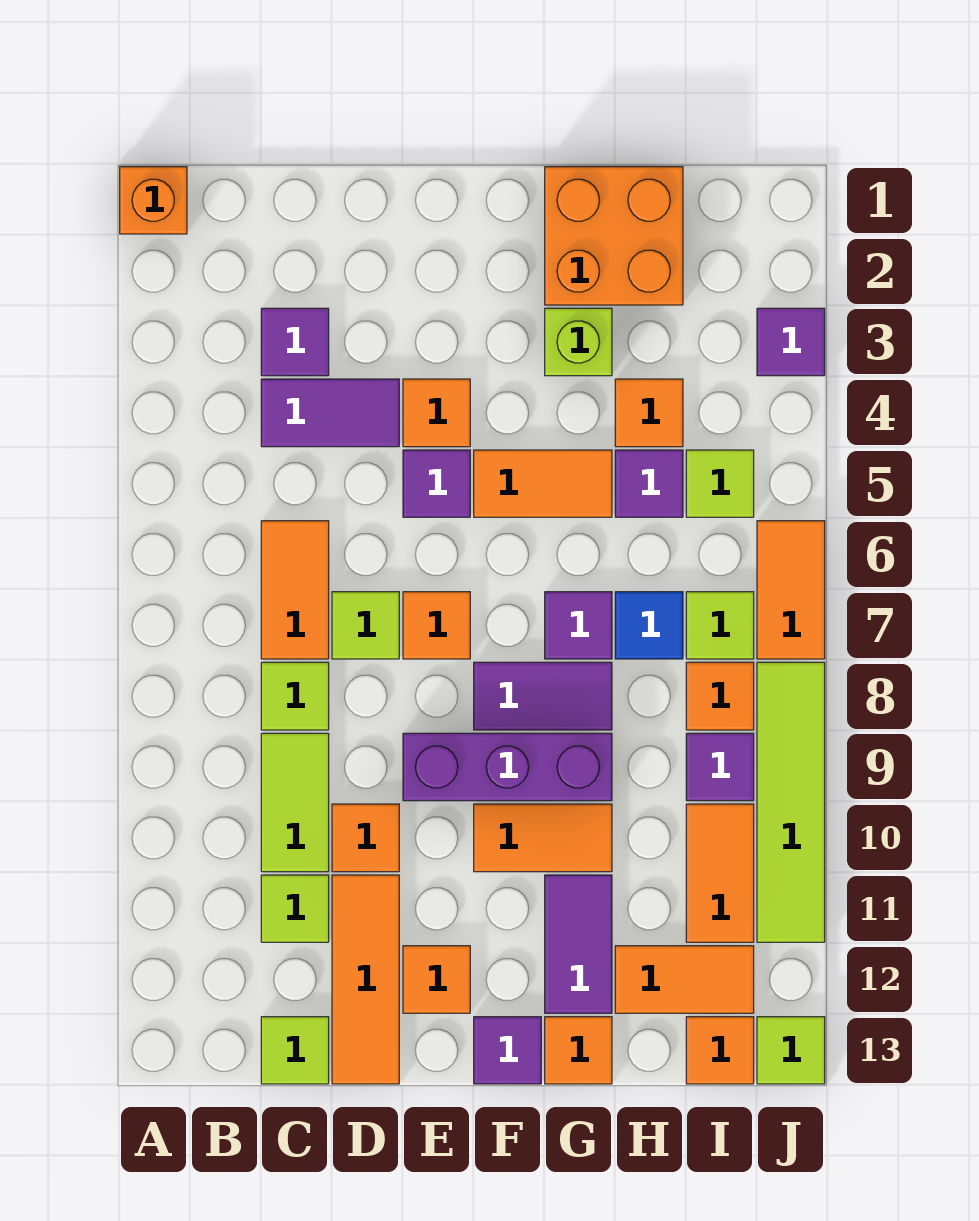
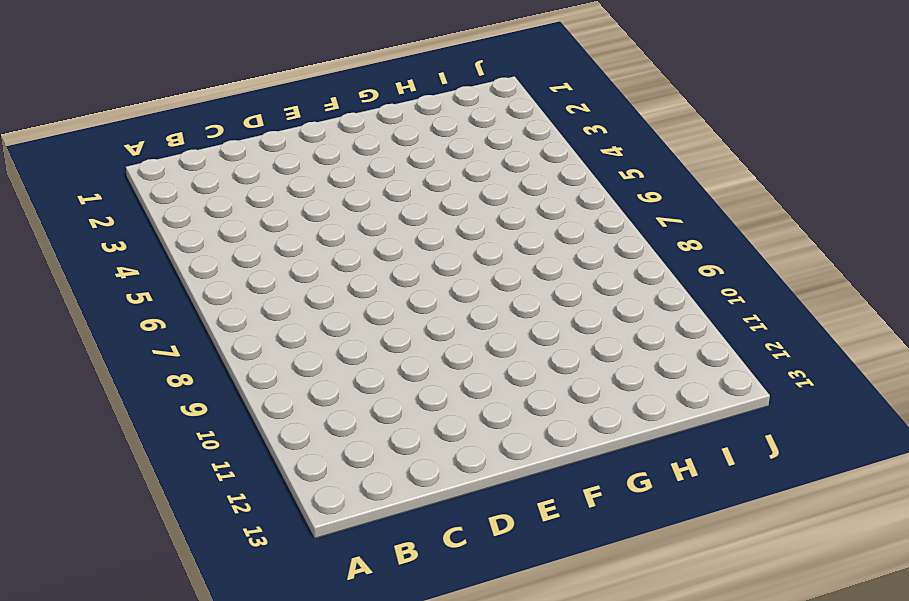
none -> orange 1x1 brick [120,167,187,234]
none -> purple 1x1 tile [261,308,329,376]
none -> purple 1x2 tile [261,379,399,447]
none -> orange 1x2 tile [261,521,329,659]

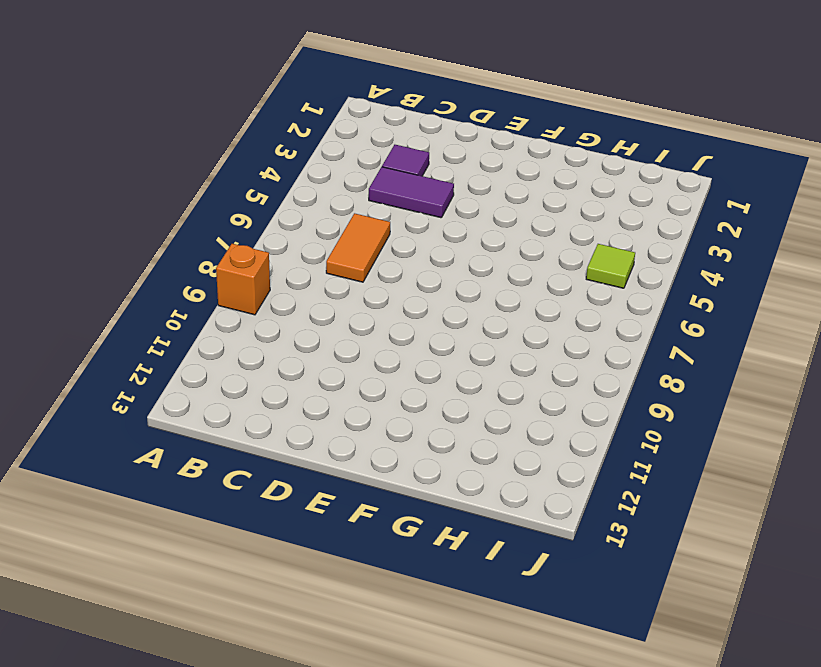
orange 1x1 brick [216,244,270,315] -> orange 1x1 brick moved to [120,167,187,234]
none -> lime 1x1 tile [261,662,329,730]
none -> lime 1x2 tile [261,733,329,872]
none -> lime 1x1 tile [261,875,329,942]
none -> lime 1x1 tile [261,1017,329,1084]

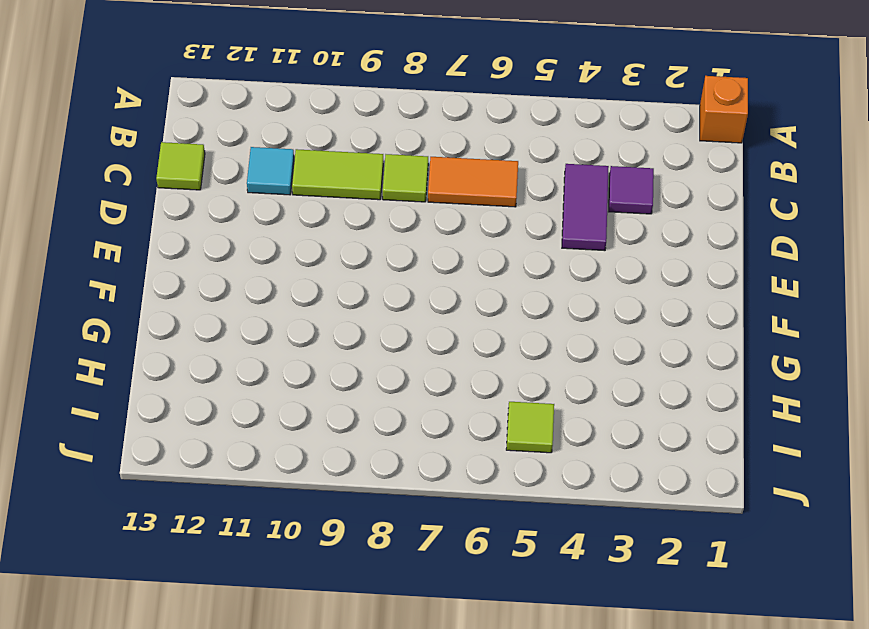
cyan 1x1 tile [247,147,294,195] -> lime 1x1 tile [261,875,329,942]
none -> lime 1x1 tile [332,592,399,659]
none -> orange 1x1 tile [332,804,399,872]
none -> orange 1x3 tile [332,875,399,1084]
none -> orange 1x1 tile [403,379,470,447]

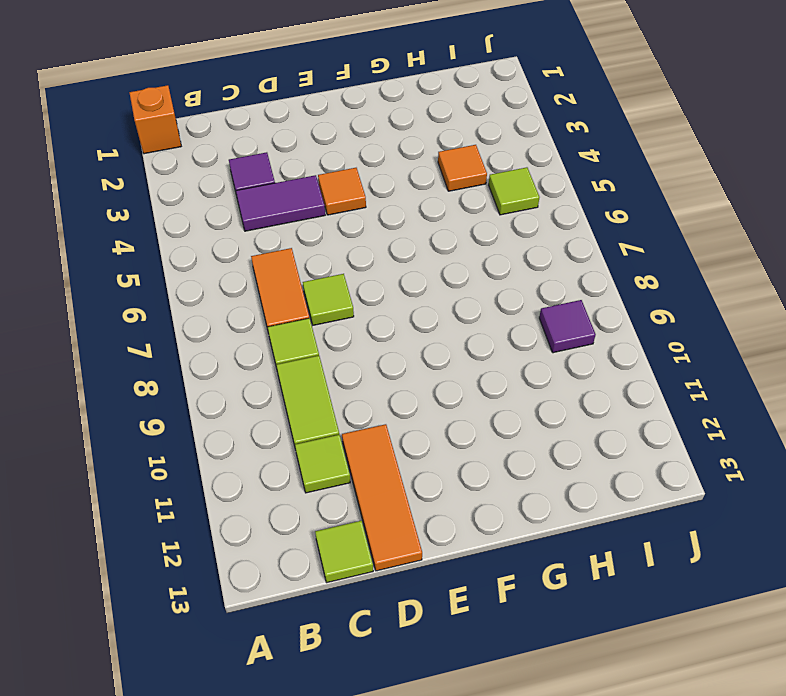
none -> orange 1x1 tile [332,804,399,872]
none -> purple 1x1 tile [403,450,470,517]
none -> orange 1x1 tile [403,592,470,659]
none -> purple 1x3 brick [403,733,612,801]

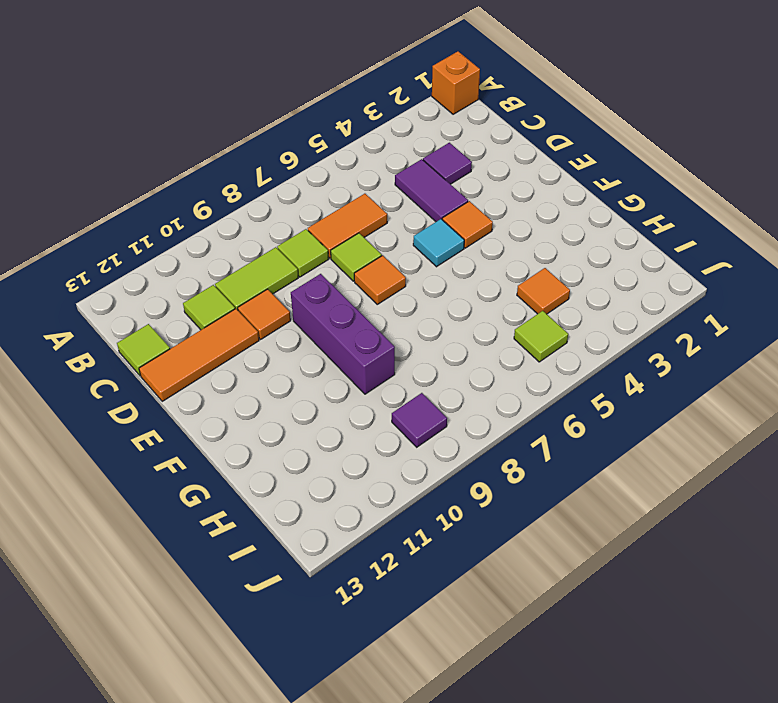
cyan 1x1 tile [413,219,464,267] -> purple 1x1 tile [403,450,470,517]
none -> orange 1x1 tile [403,946,470,1013]
none -> orange 1x2 tile [474,450,612,517]
none -> purple 1x2 tile [474,662,612,730]
none -> orange 1x2 tile [474,804,612,872]

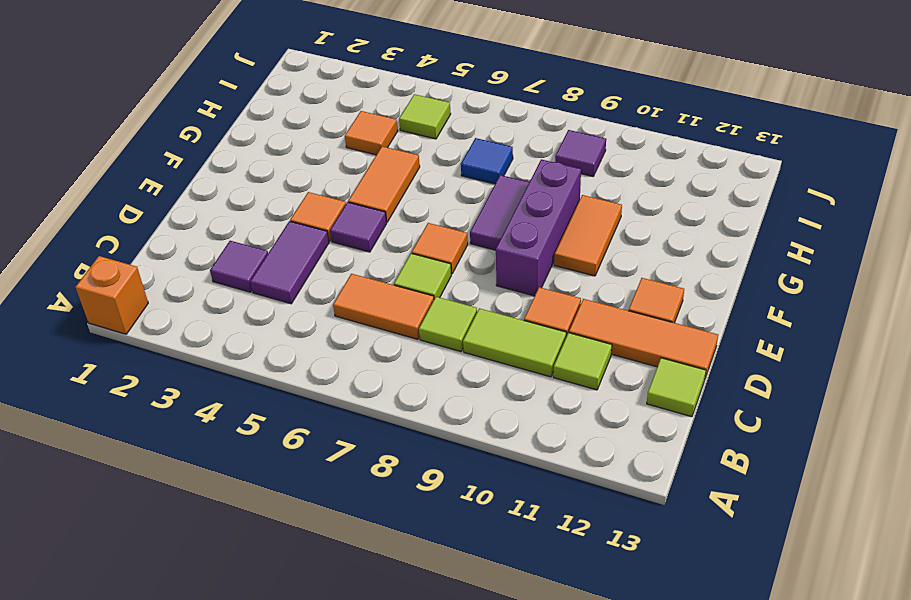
none -> purple 1x1 tile [474,1017,541,1084]
none -> orange 2x2 brick [545,167,683,305]
none -> lime 1x1 brick [545,308,612,376]
none -> purple 1x1 tile [545,592,612,659]

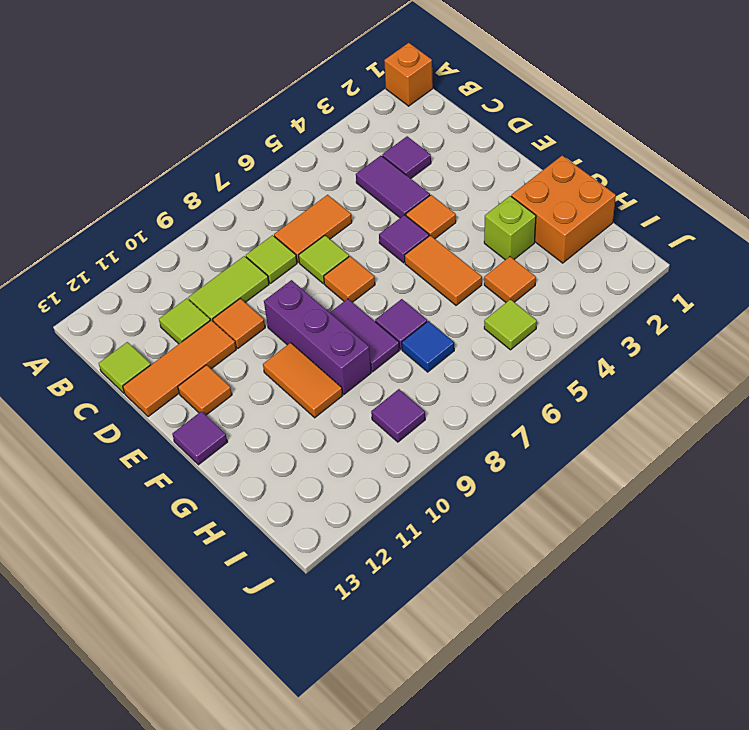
none -> purple 1x2 tile [545,875,612,1013]
none -> orange 1x1 tile [545,1017,612,1084]
none -> purple 1x1 tile [615,450,683,517]
none -> orange 1x2 tile [615,946,754,1013]

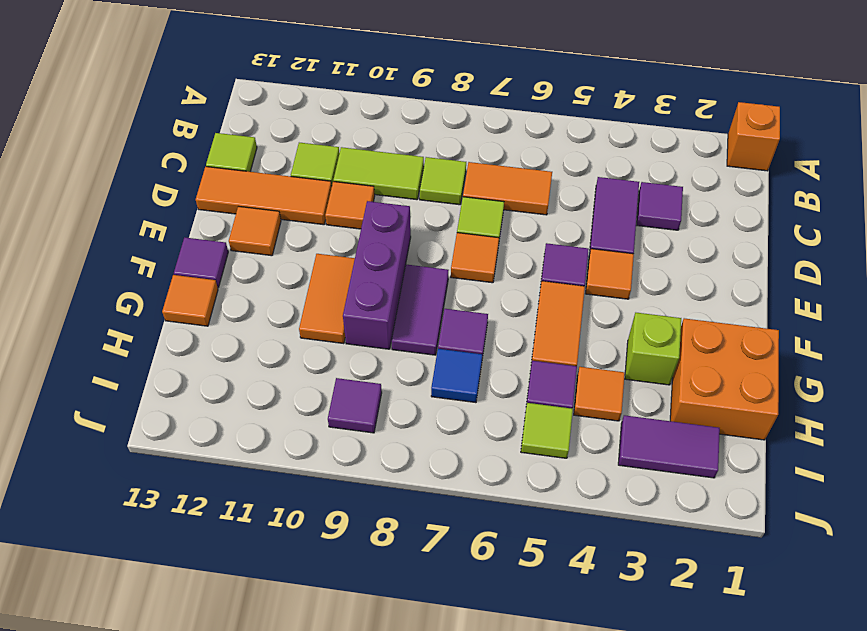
purple 1x2 tile [618,415,720,478] -> purple 1x2 tile moved to [545,875,612,1013]
none -> orange 1x2 tile [615,946,754,1013]
none -> lime 1x1 tile [686,592,754,659]
none -> orange 1x1 tile [686,662,754,730]
none -> orange 1x2 tile [686,804,754,942]

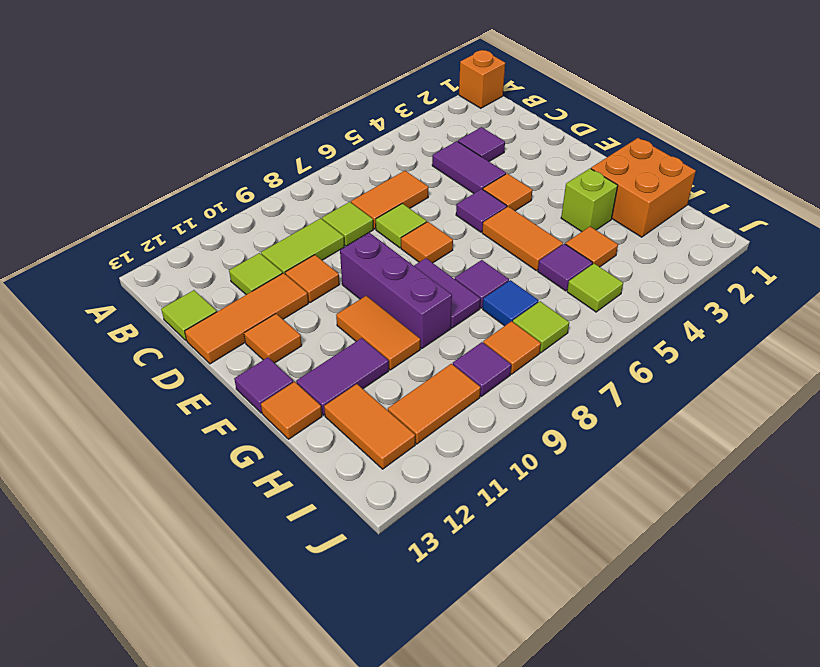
none -> orange 1x1 tile [686,1017,754,1084]
none -> purple 1x1 tile [757,308,825,376]
none -> orange 1x2 tile [757,521,825,659]
none -> lime 1x4 tile [757,662,825,942]

